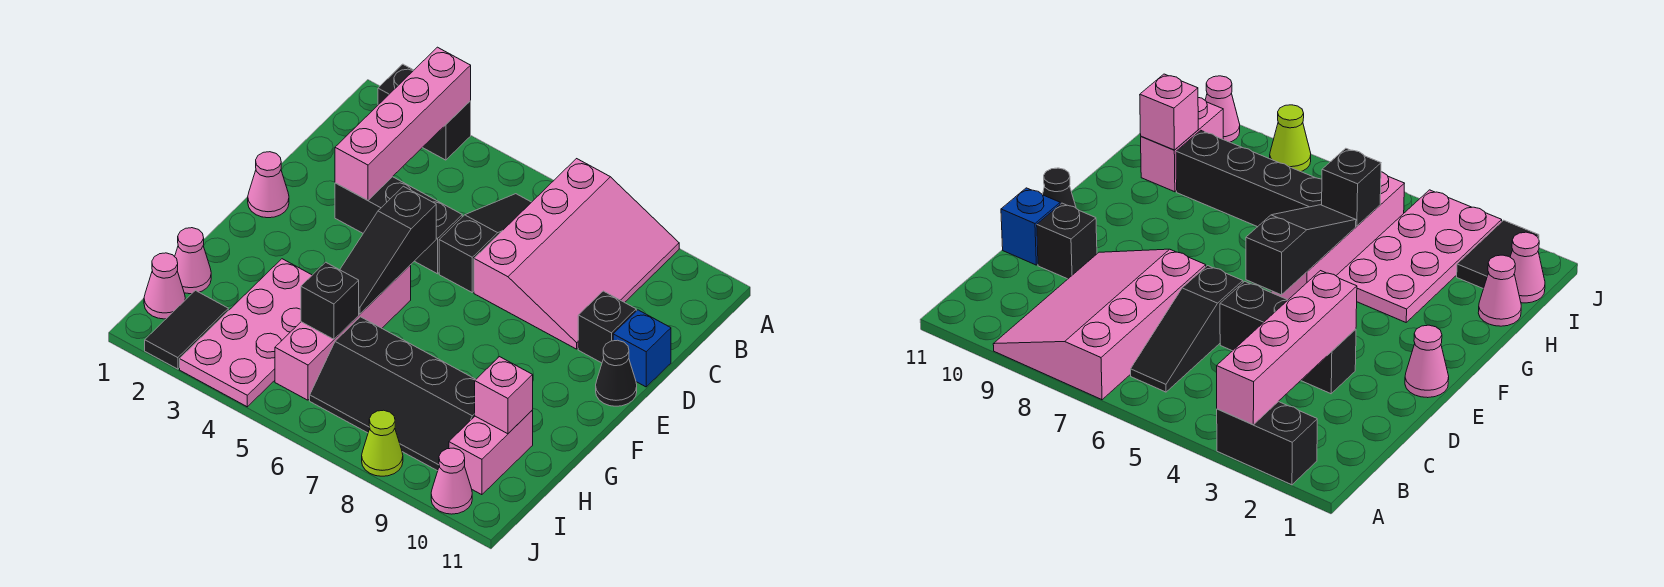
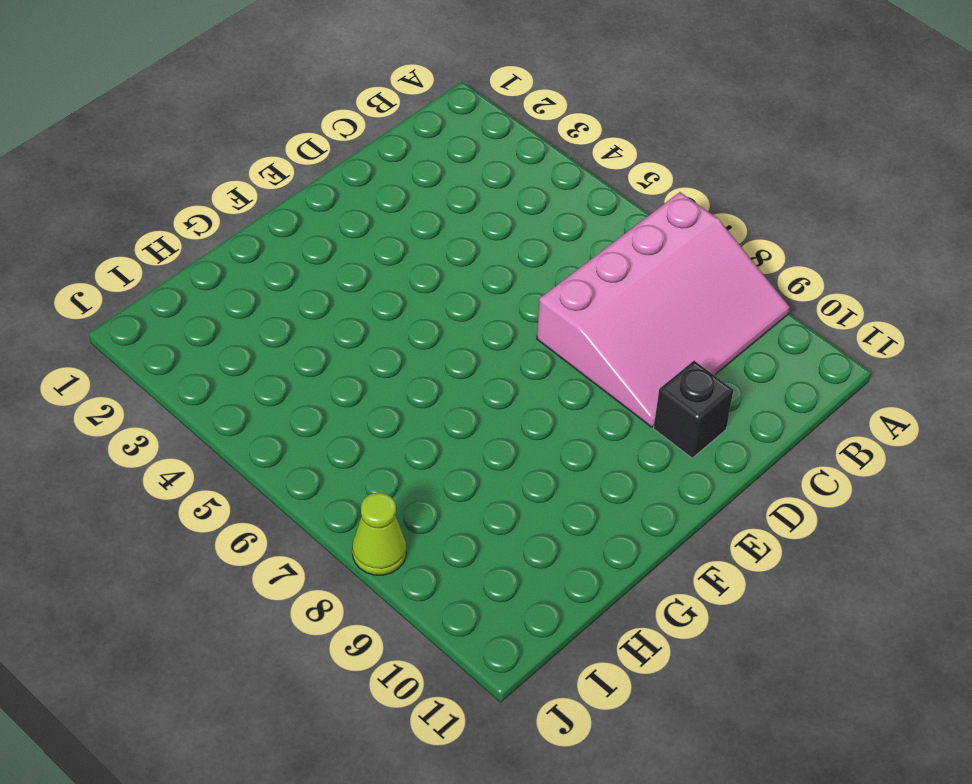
none -> black 1x2 brick [378,64,471,160]
none -> black 1x3 slope [439,194,531,292]
none -> black 1x3 brick [335,177,462,274]

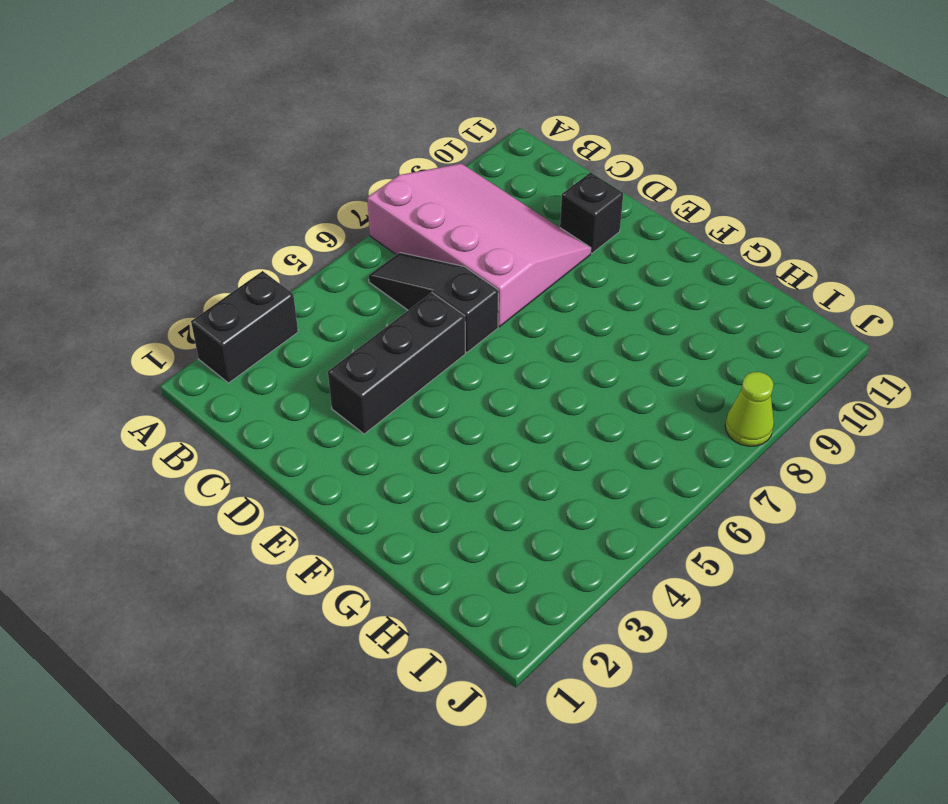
none -> blue 1x1 brick [613,310,671,387]
none -> pink 1x1 cone [248,152,289,218]
none -> black 1x1 cone [596,340,637,406]

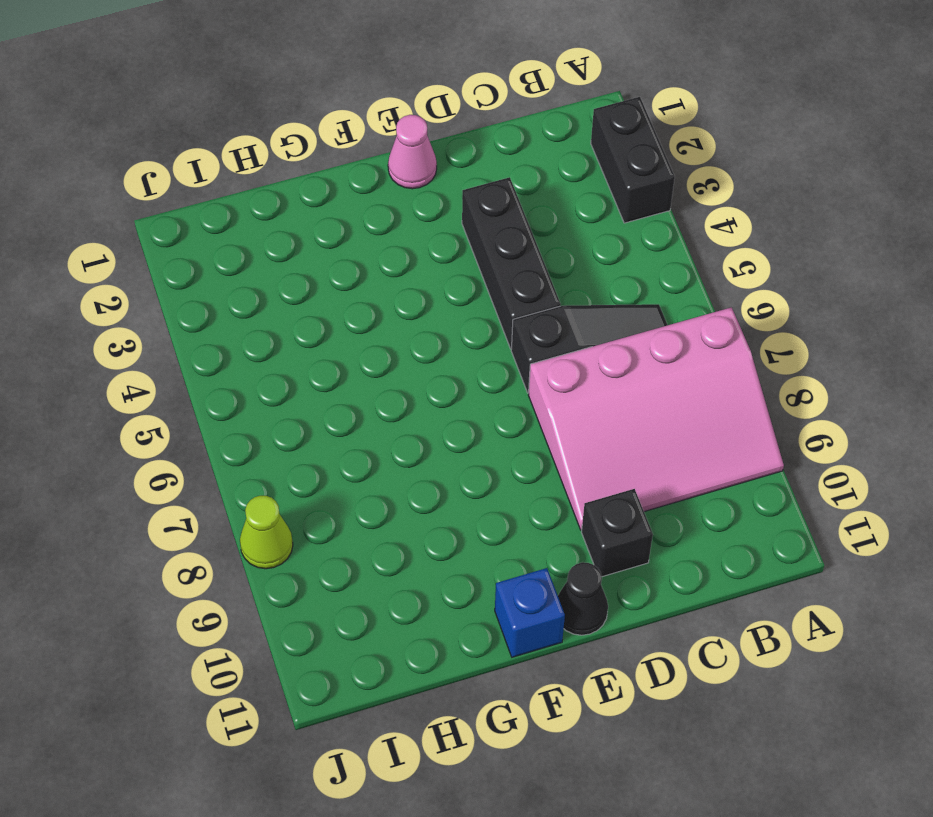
blue 1x1 brick [495,568,565,657] -> blue 1x1 brick moved to [613,310,671,387]
none -> pink 1x4 brick [275,266,411,400]
none -> pink 2x4 plate [180,259,312,407]
none -> pink 1x1 cone [175,228,211,294]

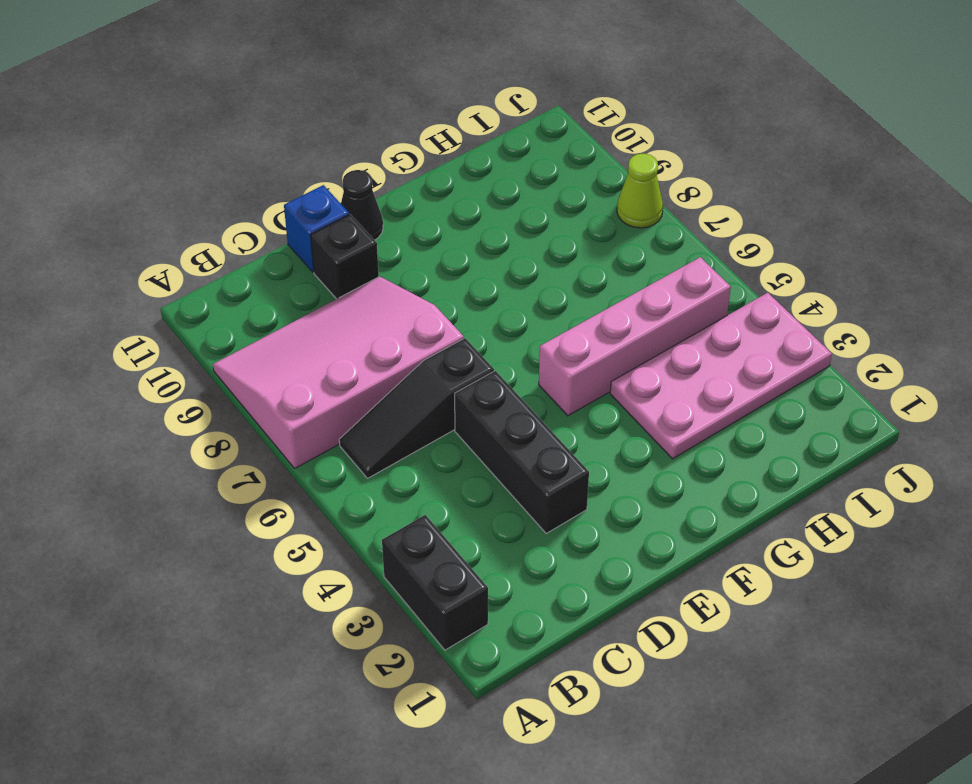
none -> pink 1x1 cone [248,152,289,218]
none -> pink 1x1 cone [175,228,211,294]
none -> black 2x4 slope [310,317,476,471]

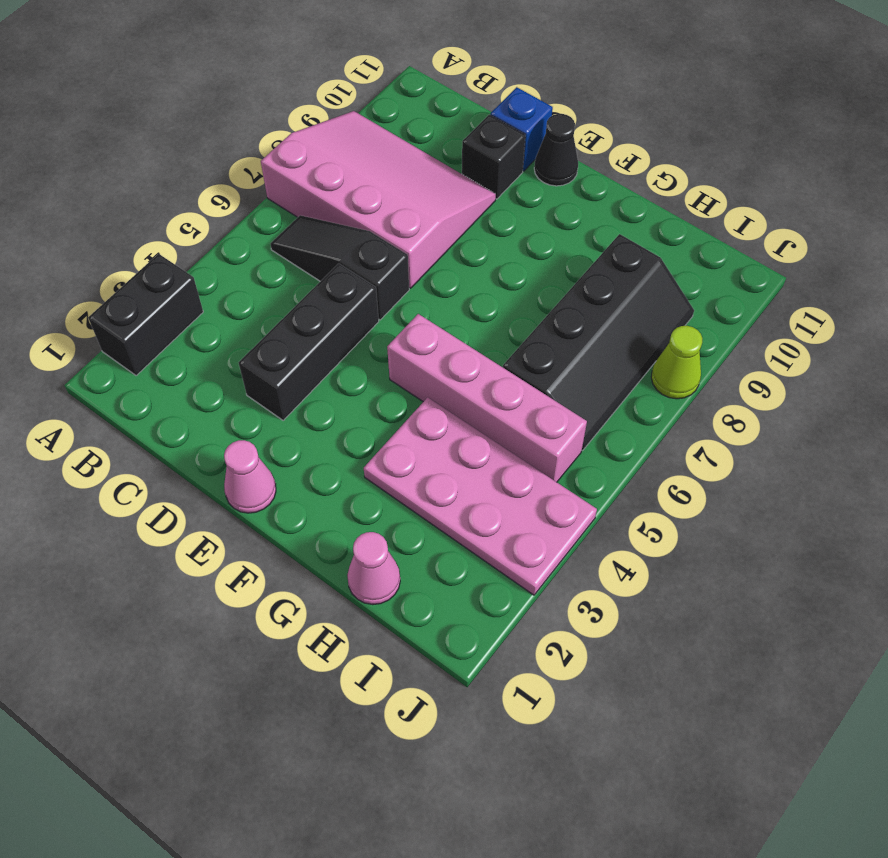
none -> pink 1x2 brick [449,410,533,495]
none -> pink 1x1 cone [144,253,185,319]
none -> black 1x2 tile [145,291,228,369]

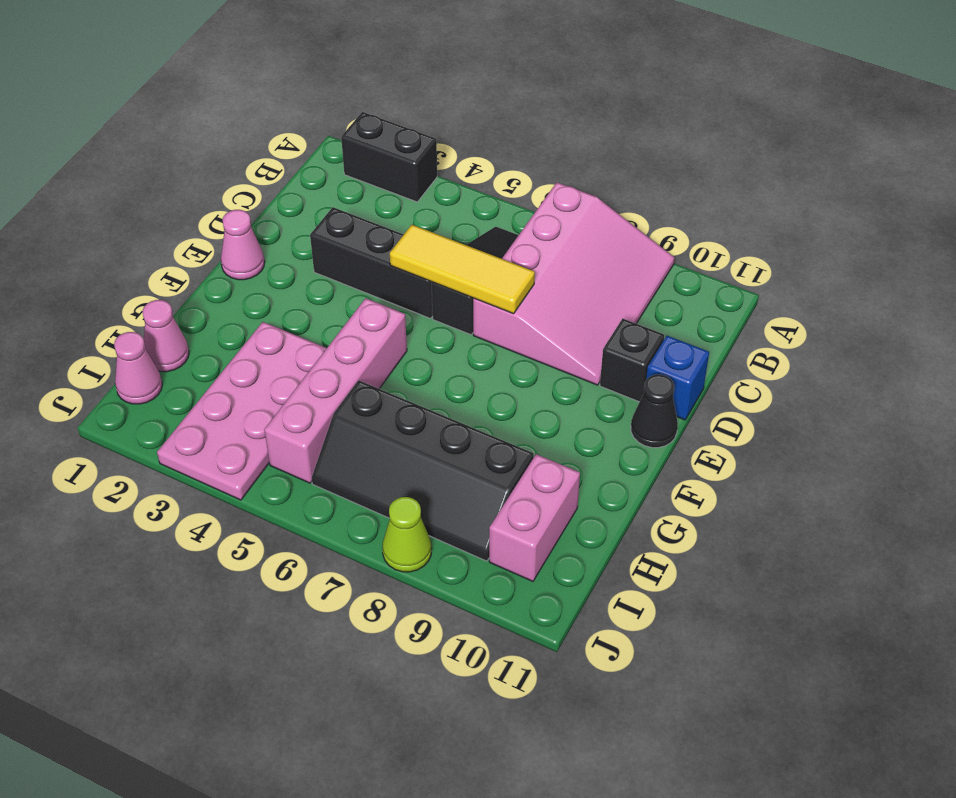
yellow 1x3 tile [390,225,535,314] -> none
none -> black 1x2 tile [145,291,228,369]
none -> pink 1x1 cone [431,448,472,514]
none -> pink 1x4 brick [335,47,471,200]

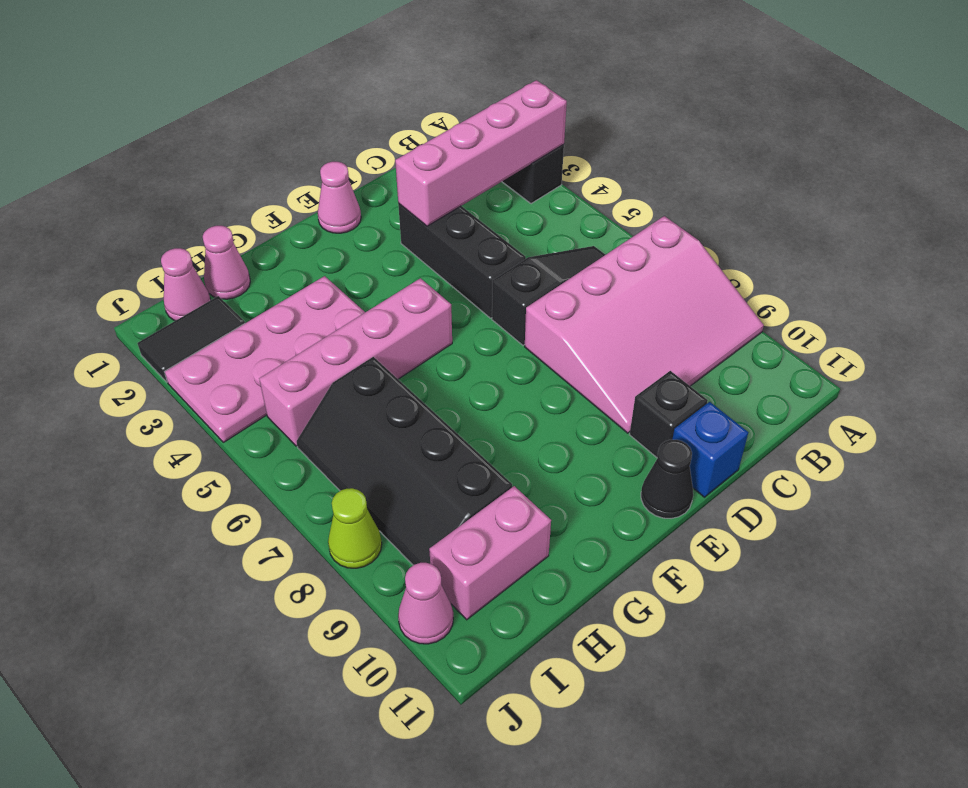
none -> black 1x3 slope [340,186,436,314]
none -> black 1x1 brick [301,262,359,339]
none -> pink 1x1 brick [475,357,533,434]

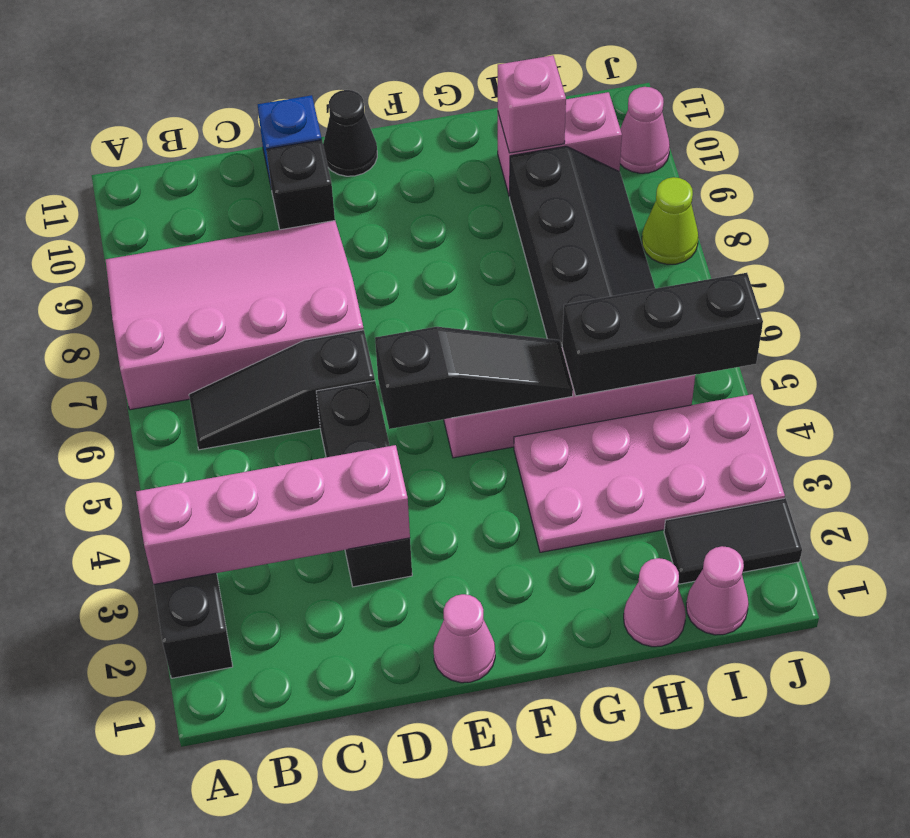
black 1x3 brick [562,273,763,396] -> black 1x1 brick [301,262,359,339]

